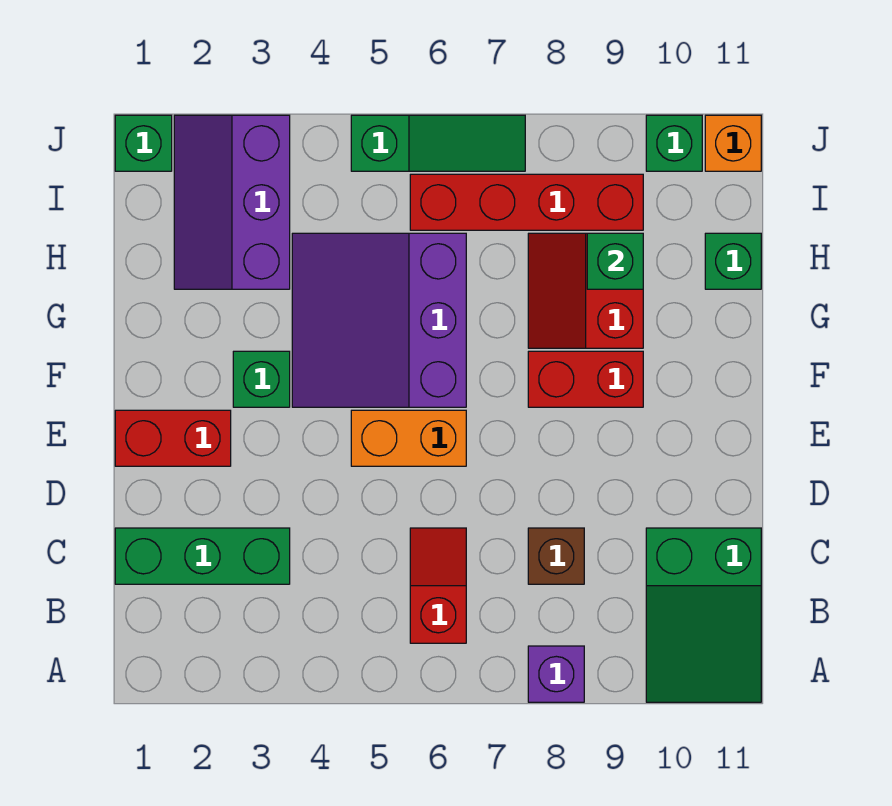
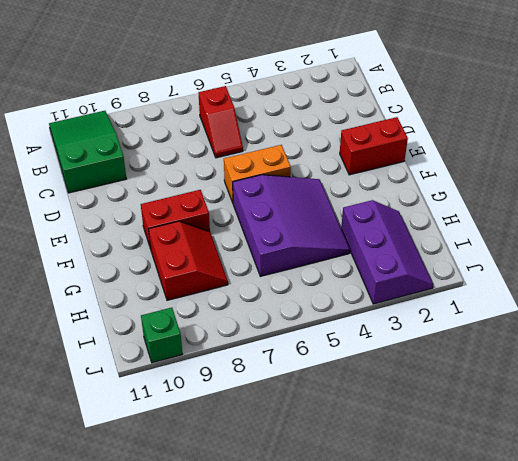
none -> purple 1x1 brick [528,646,584,702]
none -> green 1x3 brick [115,528,290,584]
none -> brown 1x1 brick [528,528,584,584]

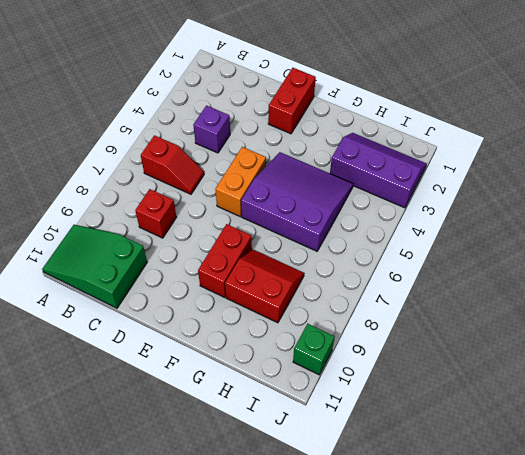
purple 1x1 brick [193,106,230,153] -> purple 1x1 brick moved to [528,646,584,702]
red 1x1 brick [135,189,176,238] -> brown 1x1 brick [528,528,584,584]
none -> green 1x3 brick [115,528,290,584]
none -> green 1x1 brick [233,351,290,407]
none -> green 1x1 brick [705,233,761,289]

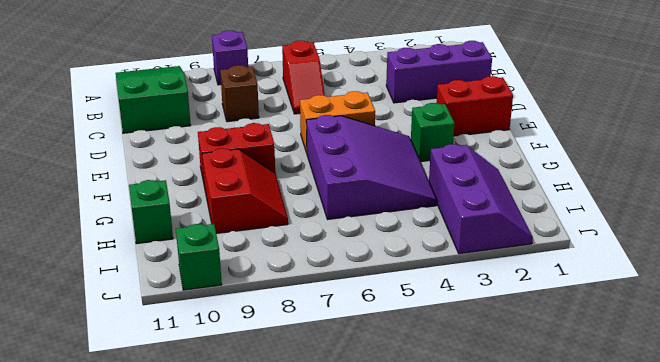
purple 1x3 brick [386,41,492,103] -> green 1x3 brick [115,528,290,584]
none -> red 1x4 brick [410,174,643,230]
none -> green 1x1 brick [115,115,172,171]
none -> green 1x3 slope [351,115,525,171]

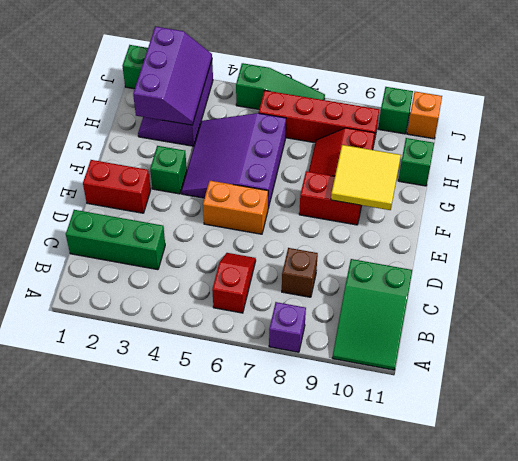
yellow 2x2 tile [331,145,401,210] -> none
purple 2x3 slope [133,26,212,125] -> none
none -> green 1x1 brick [587,233,643,289]

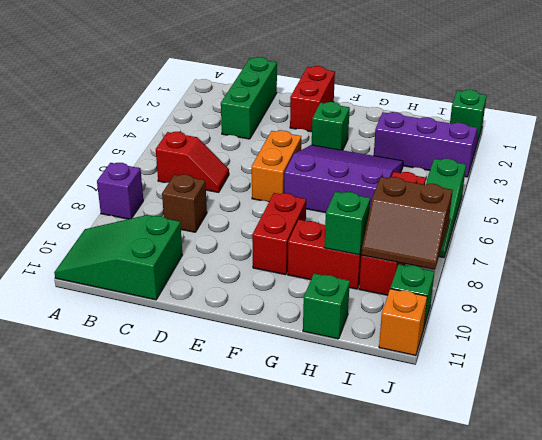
brown 2x2 slope [361,177,453,270] -> none

